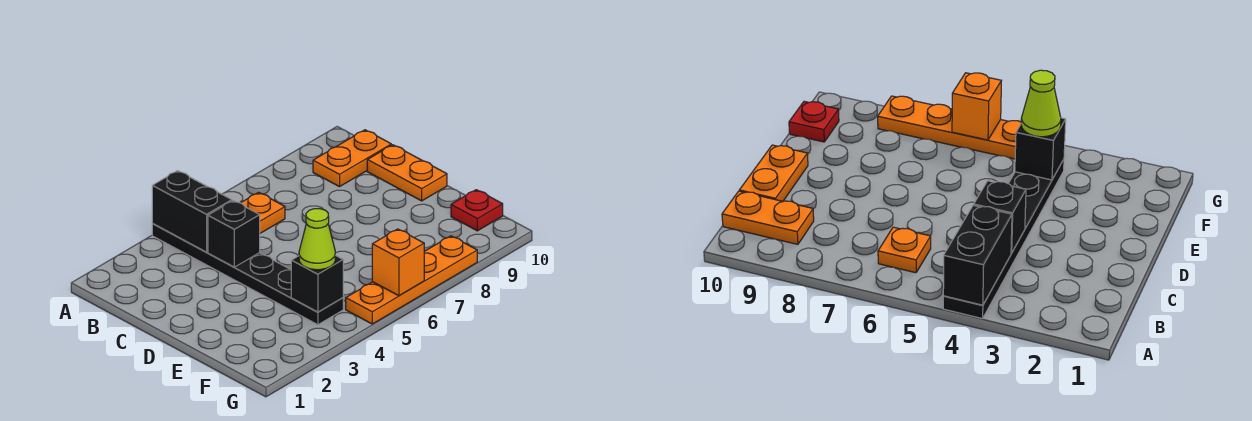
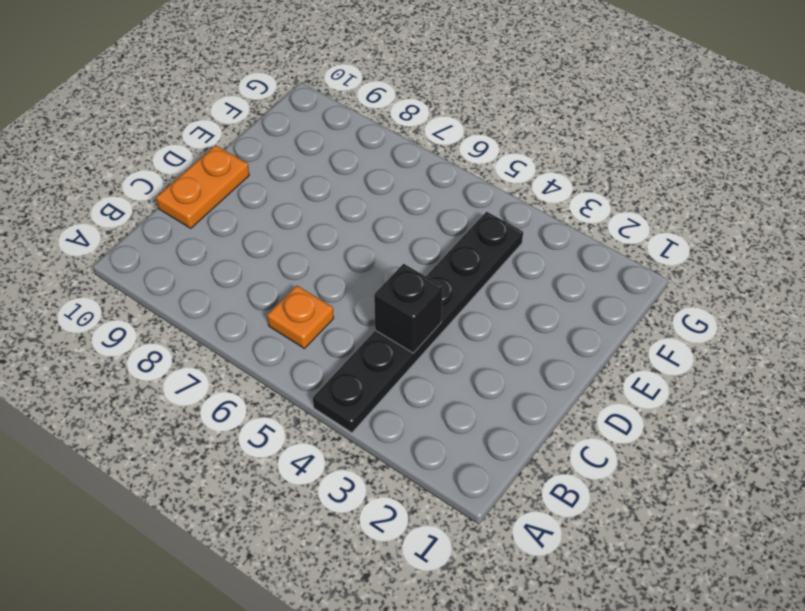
none -> orange 1x2 plate [313,130,391,187]
none -> red 1x1 plate [451,190,503,231]

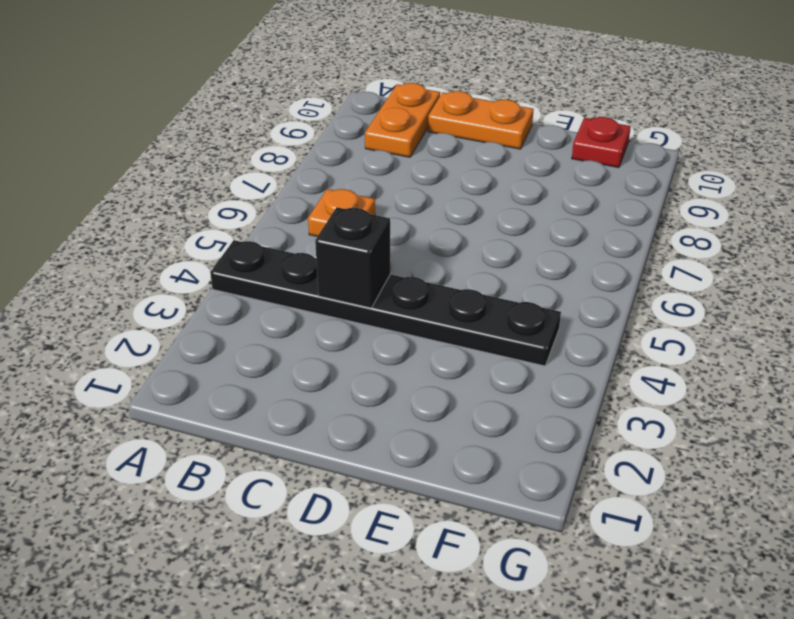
none -> orange 1x4 plate [346,236,477,324]
none -> black 1x2 brick [152,171,232,252]

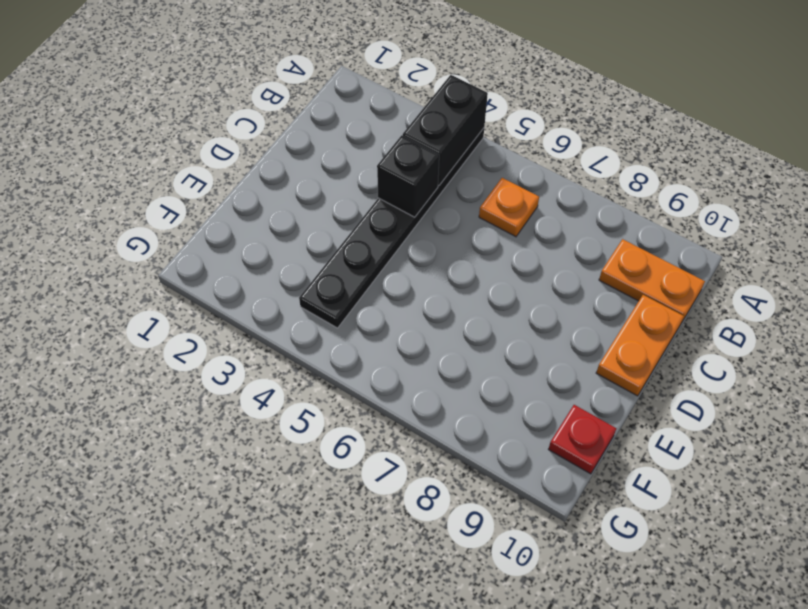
none -> orange 1x4 plate [346,236,477,324]
none -> black 1x1 brick [291,255,343,312]

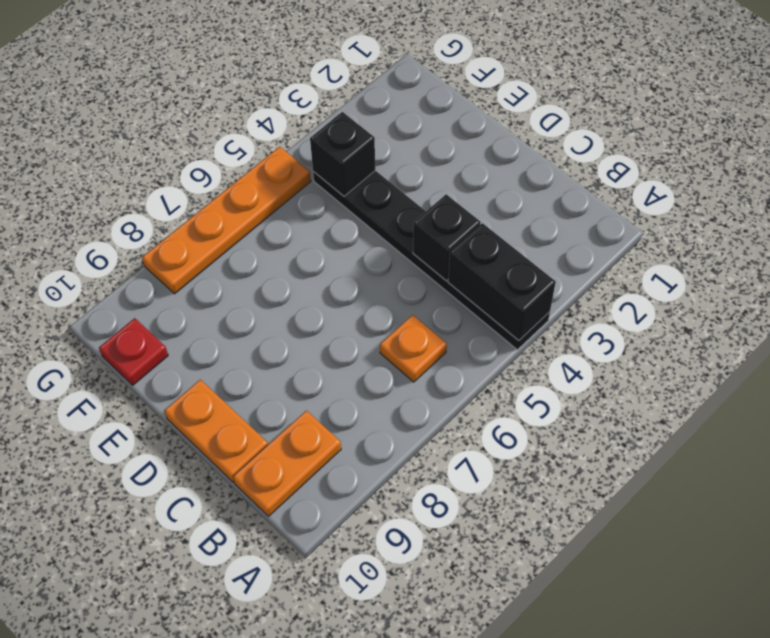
none -> orange 1x1 brick [372,229,424,296]
none -> lime 1x1 cone [299,209,335,270]

